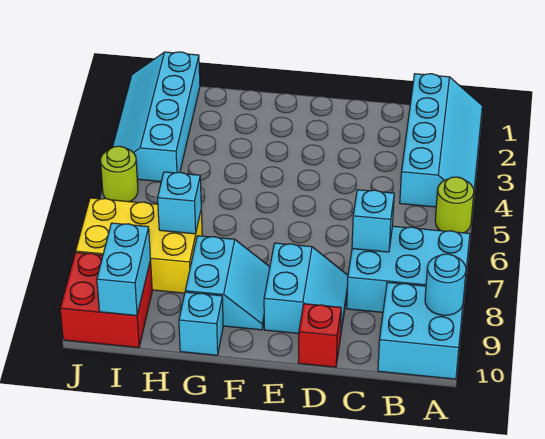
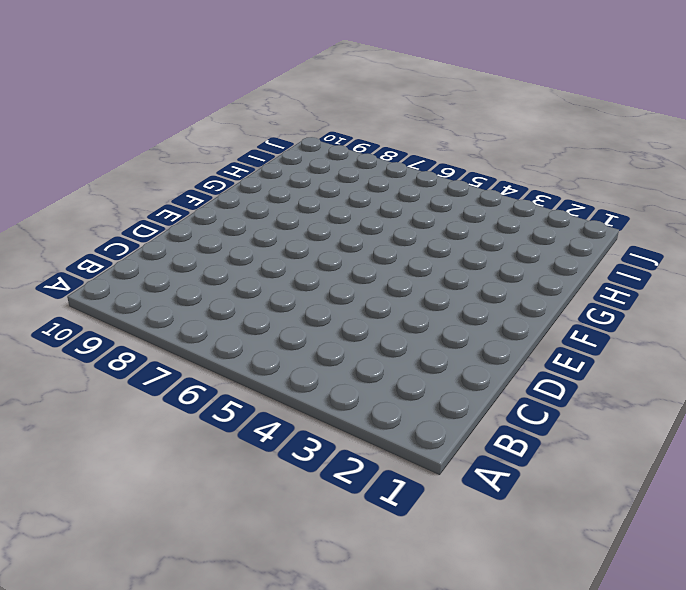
none -> cyan 2x4 slope [400,74,482,207]
none -> lime 1x1 round brick [435,177,474,233]
none -> cyan 2x3 brick [347,226,470,312]

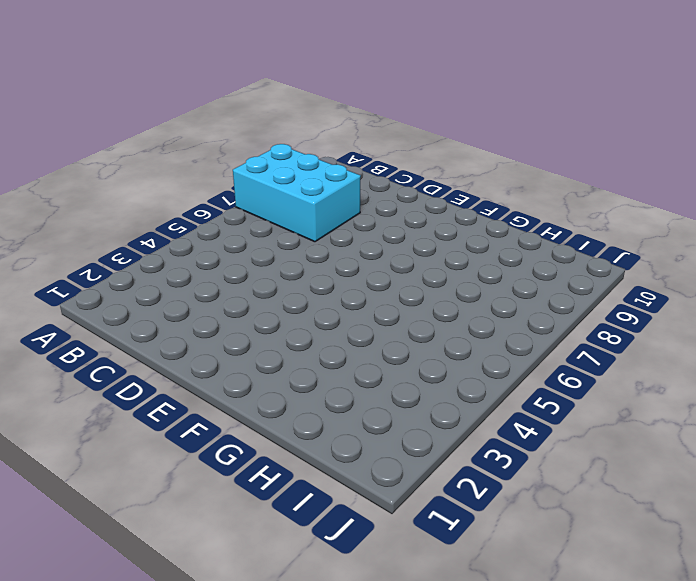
none -> cyan 2x4 slope [400,74,482,207]
none -> lime 1x1 round brick [435,177,474,233]
none -> cyan 2x2 brick [378,282,463,379]

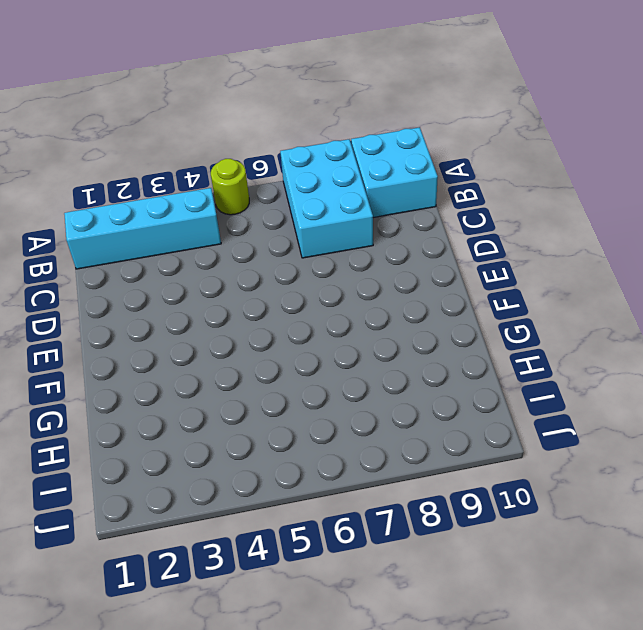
none -> cyan 2x2 slope [264,243,348,337]
none -> red 1x1 brick [298,304,341,367]
none -> cyan 2x2 slope [185,236,270,330]

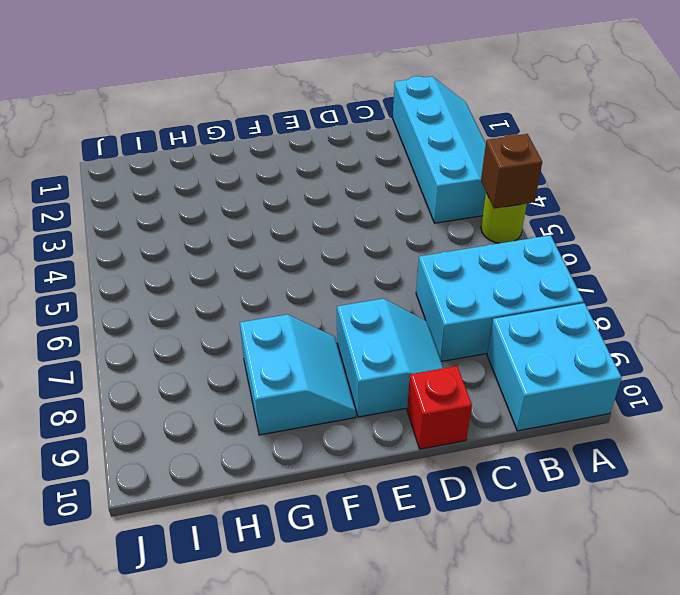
brown 1x1 brick [481,134,542,209] -> none
none -> cyan 1x1 brick [179,292,223,355]
none -> yellow 2x3 brick [76,198,202,293]
none -> cyan 2x4 slope [113,52,200,182]

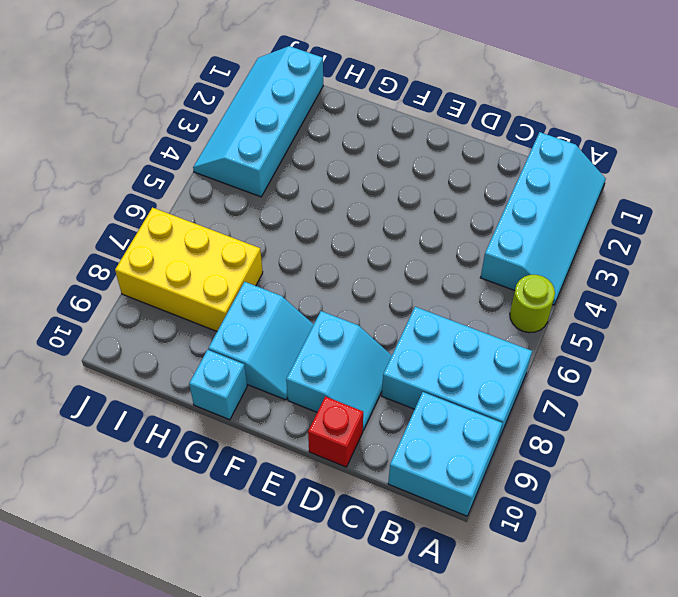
none -> red 2x2 brick [60,252,152,348]
none -> lime 1x1 round brick [101,146,138,202]
none -> cyan 1x1 round brick [425,254,466,315]

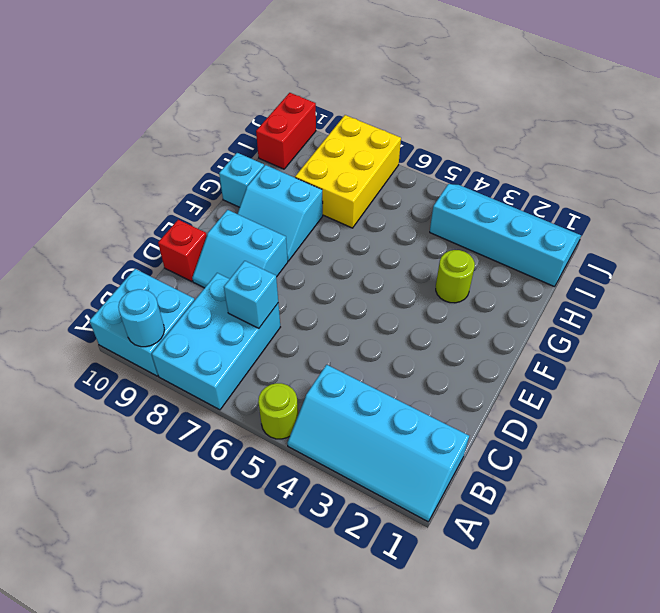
lime 1x1 round brick [436,250,475,303] -> lime 1x1 round brick moved to [101,146,138,202]
red 1x2 brick [256,93,316,169] -> red 2x2 brick [60,252,152,348]
none -> cyan 1x1 brick [158,172,201,234]
none -> cyan 1x2 brick [97,223,150,316]

